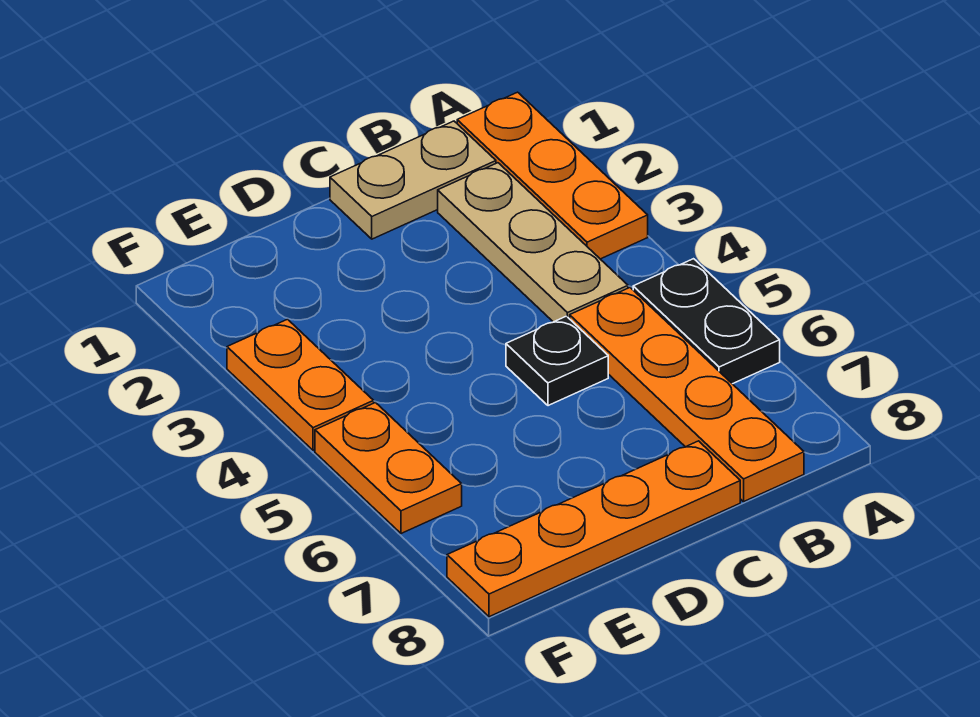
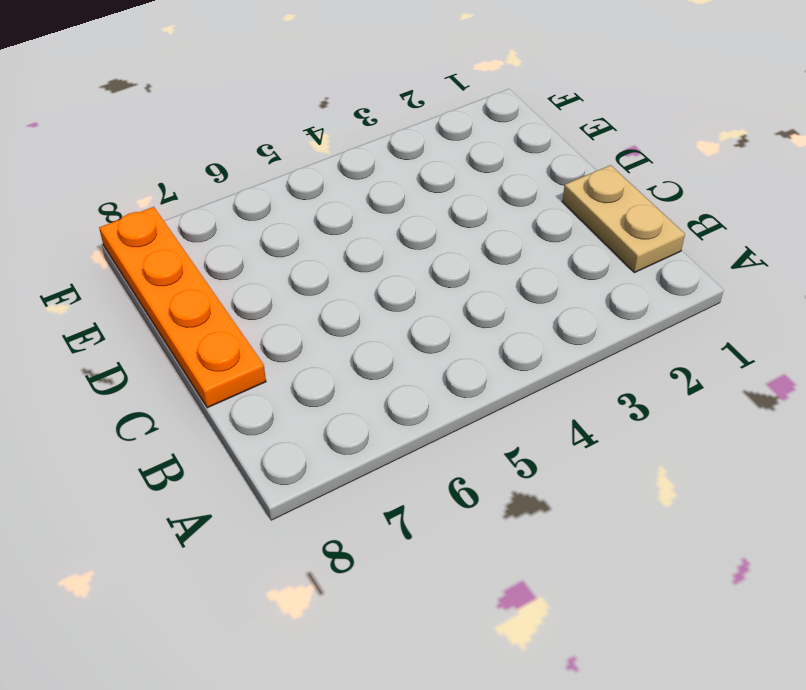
none -> orange 1x3 plate [457,92,648,259]
none -> black 1x2 plate [633,259,780,384]

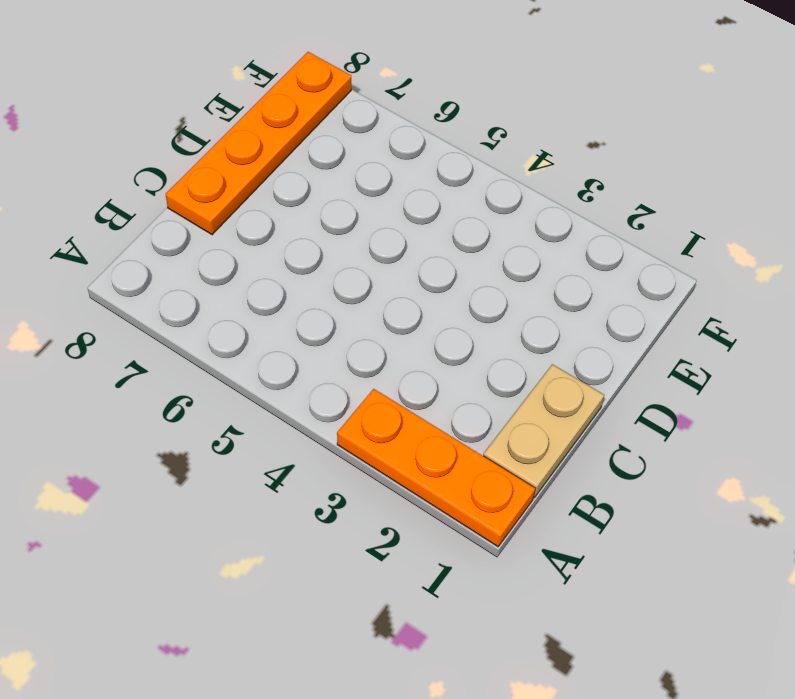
none -> black 1x2 plate [633,259,780,384]
none -> tan 1x3 plate [438,163,628,322]

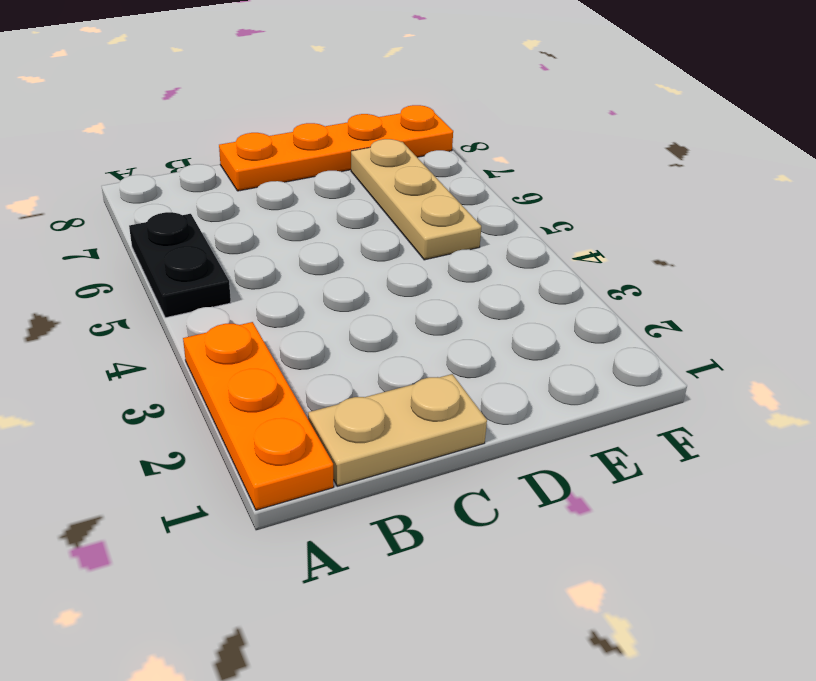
tan 1x3 plate [351,139,481,260] -> tan 1x3 plate moved to [438,163,628,322]
none -> orange 1x4 plate [570,288,804,502]
none -> black 1x1 plate [506,316,608,406]

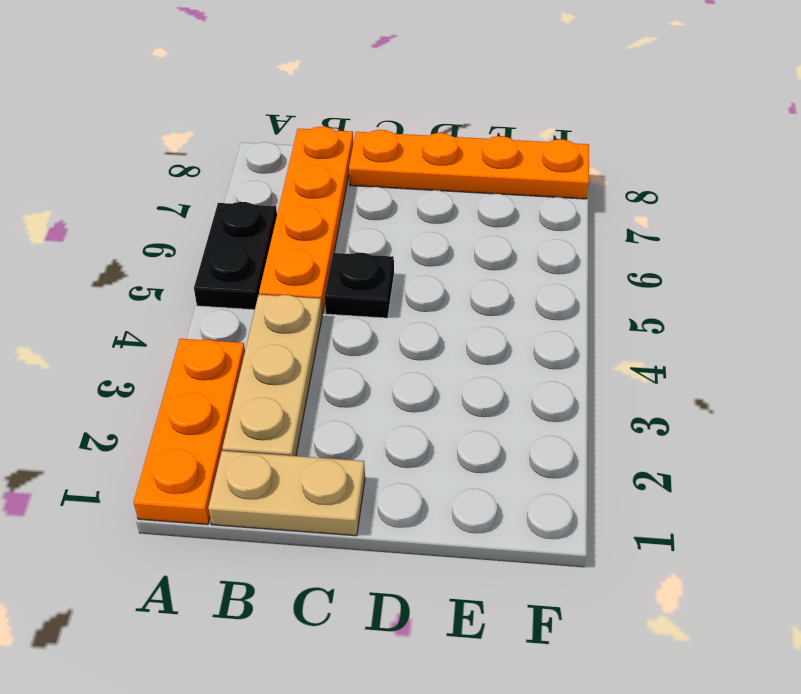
none -> orange 1x2 plate [227,319,374,450]
none -> orange 1x2 plate [315,403,462,533]

